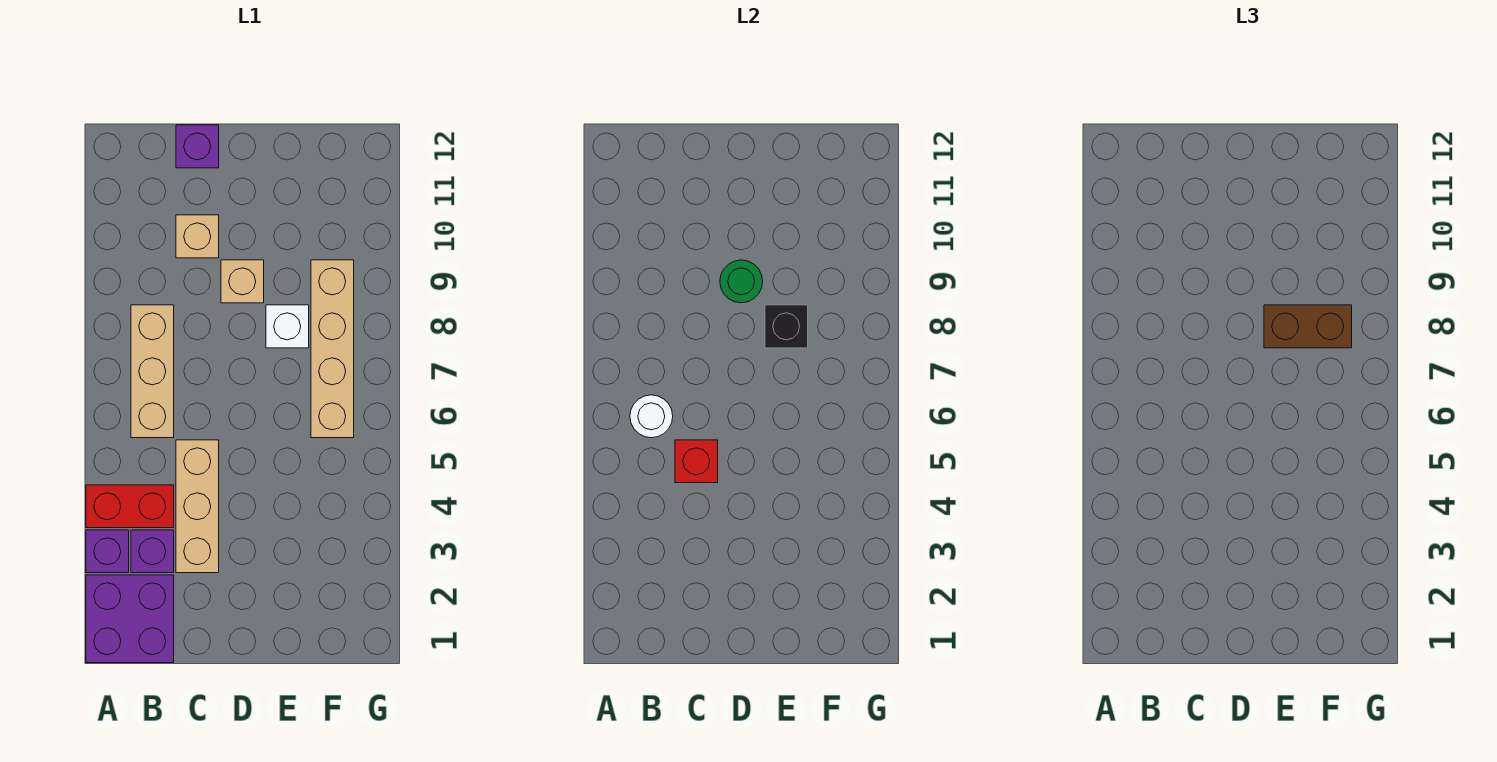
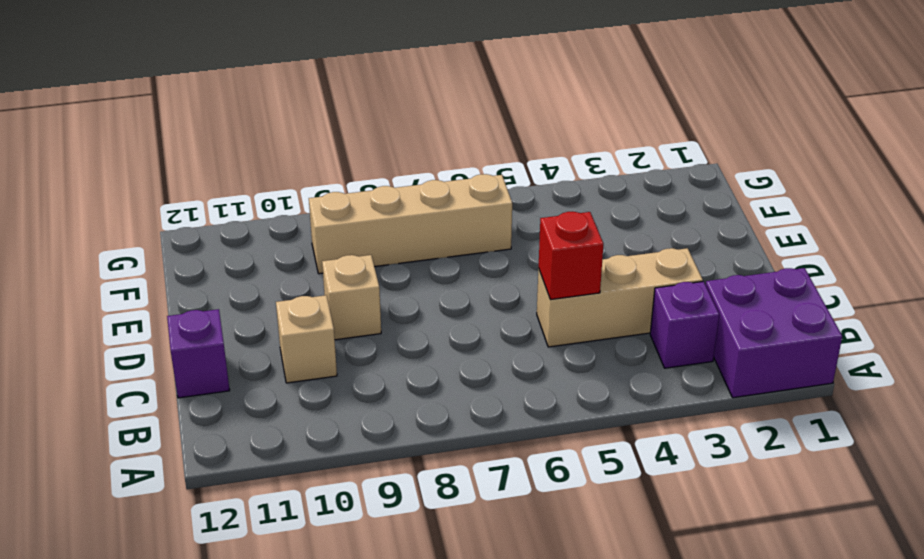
none -> purple 1x1 brick [86,530,129,573]
none -> red 1x2 brick [86,485,174,528]
none -> tan 1x3 brick [131,305,174,438]

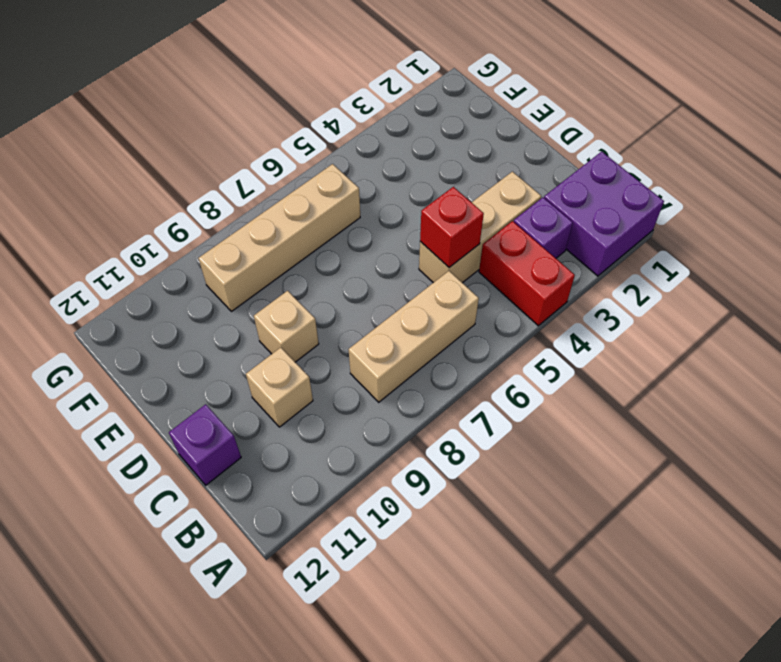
none -> purple 1x1 brick [86,530,129,573]
none -> white 1x1 brick [266,305,309,348]
none -> white 1x1 round brick [630,395,673,438]

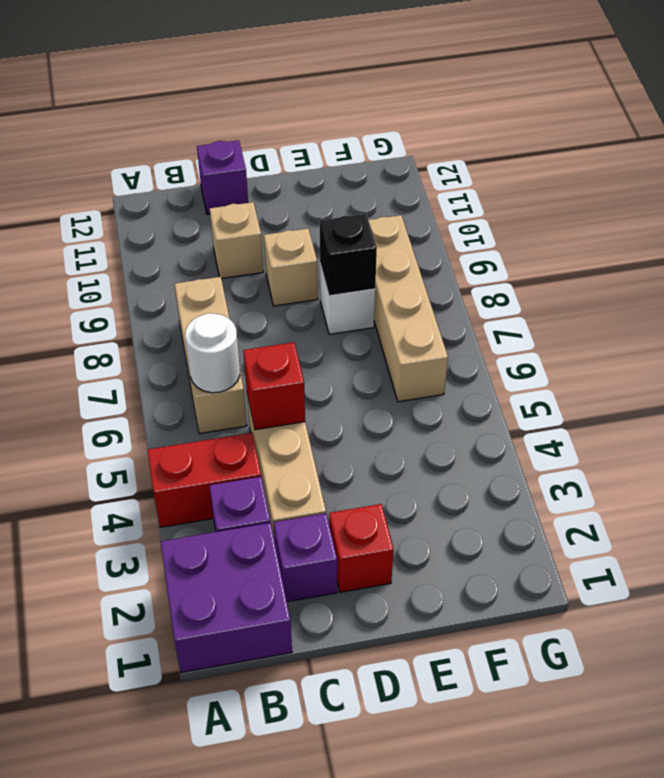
purple 1x1 brick [274,513,337,602] -> purple 1x1 brick moved to [86,530,129,573]
red 1x1 brick [329,504,394,592] -> none
none -> green 1x1 round brick [720,260,763,303]
none -> brown 1x2 brick [1264,305,1352,348]

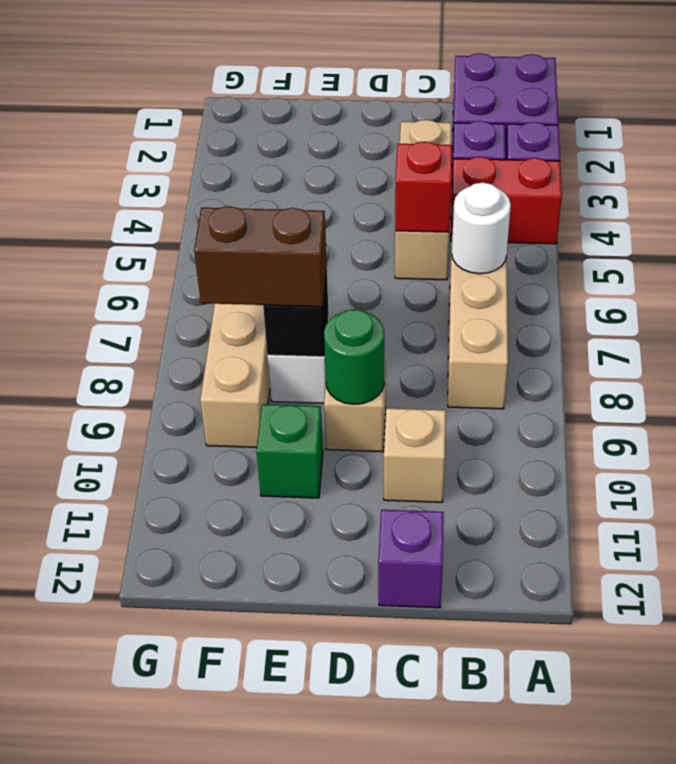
green 1x1 brick [256,404,323,498] -> none

